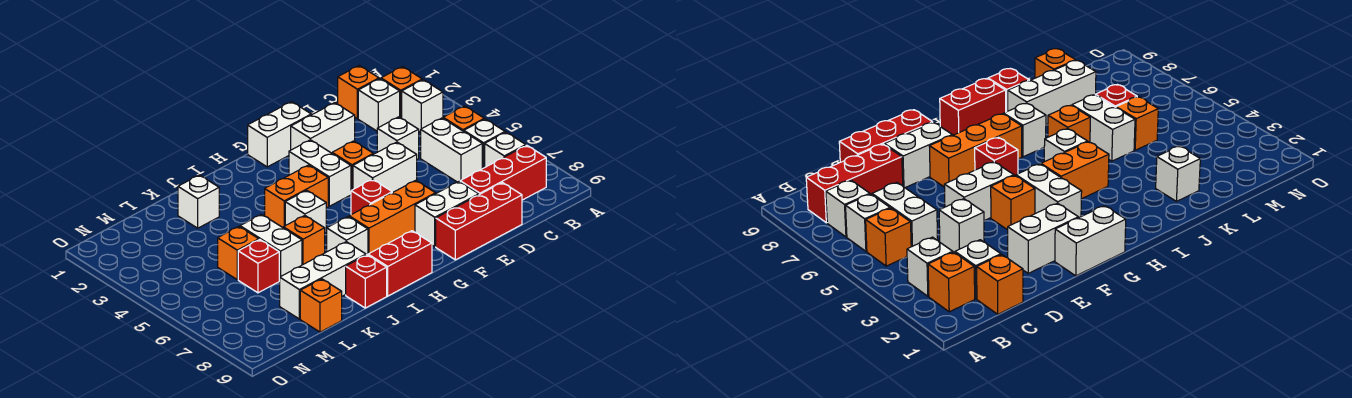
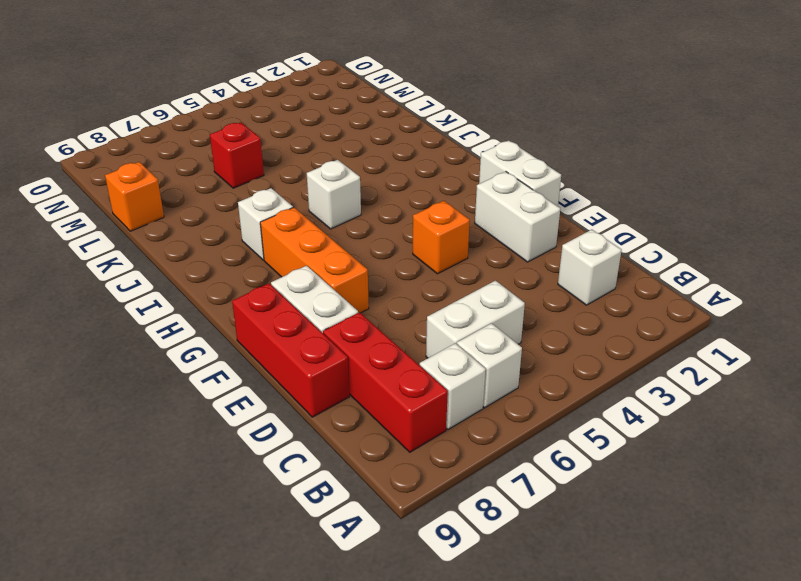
none -> orange 1x1 brick [381,67,422,118]
none -> white 1x1 brick [402,80,443,133]
none -> orange 1x1 brick [443,106,484,131]
none -> orange 1x1 brick [338,66,379,119]

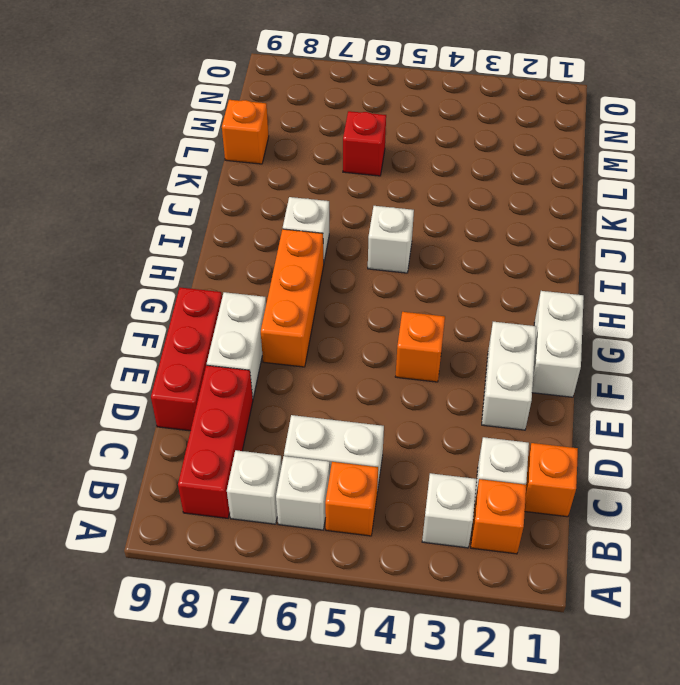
none -> white 1x1 brick [377,117,419,159]
none -> white 1x2 brick [353,142,417,193]
none -> white 1x2 brick [289,140,351,206]
none -> red 1x1 brick [351,179,392,215]

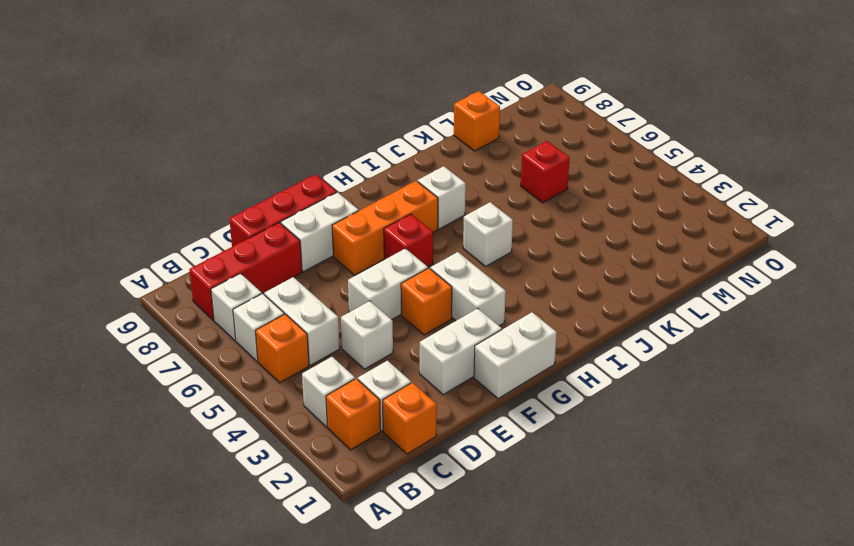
none -> orange 1x2 brick [265,165,328,227]
none -> red 1x2 brick [368,231,432,296]
none -> orange 1x1 brick [283,216,325,265]
none -> white 1x3 brick [279,242,366,319]

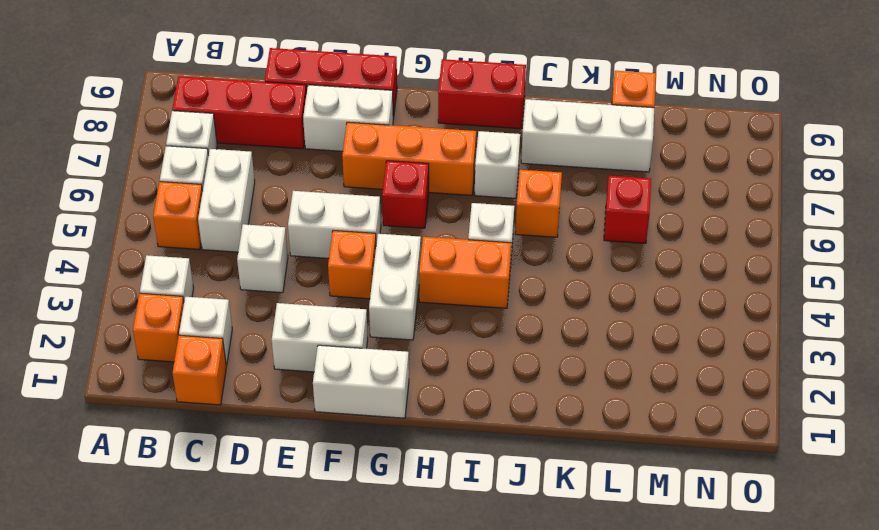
none -> red 1x1 brick [346,255,387,308]
none -> white 1x1 brick [178,175,219,228]
none -> white 1x2 brick [240,214,302,280]
none -> orange 1x1 brick [218,227,259,280]

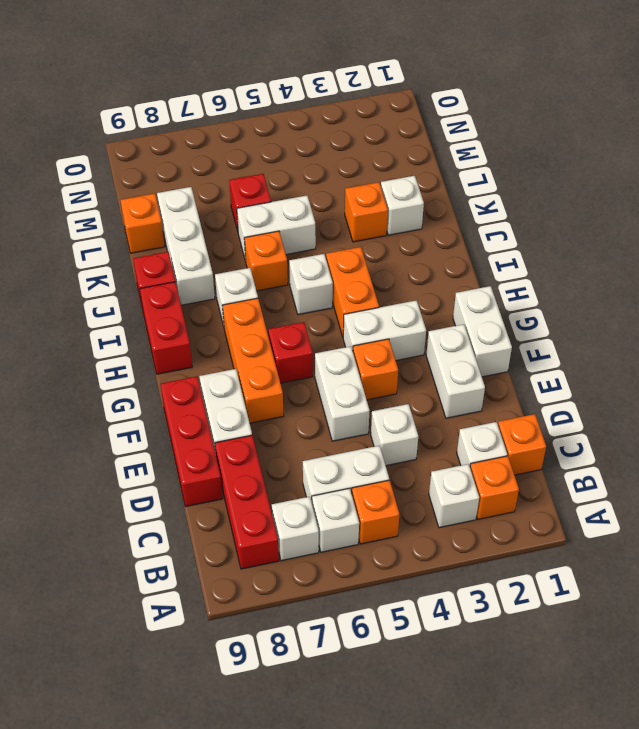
orange 1x1 brick [345,182,388,242] -> orange 1x1 brick moved to [218,227,259,280]

